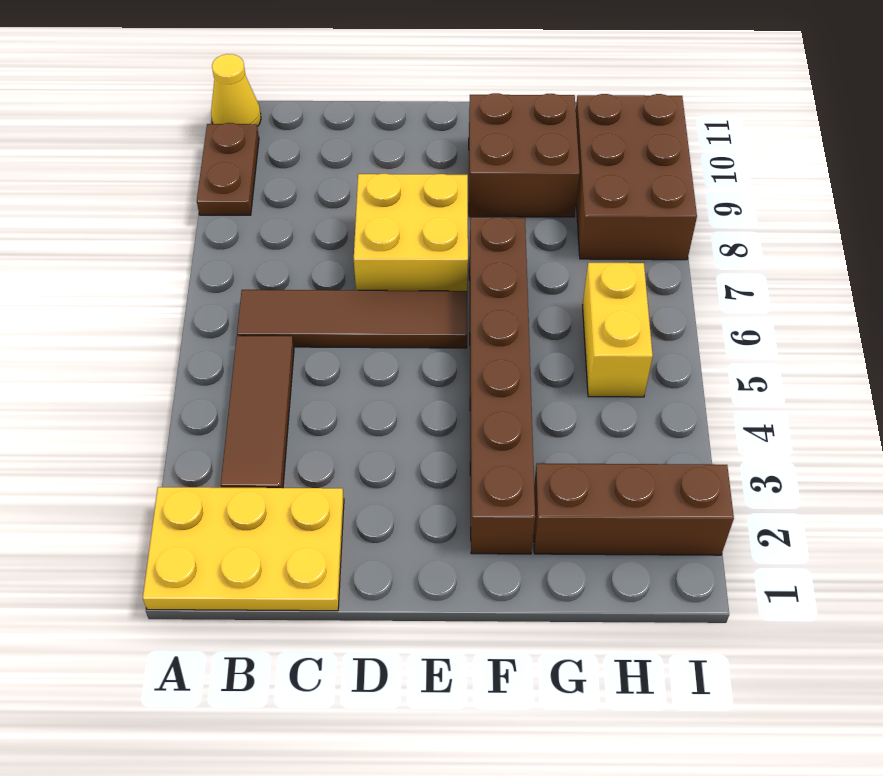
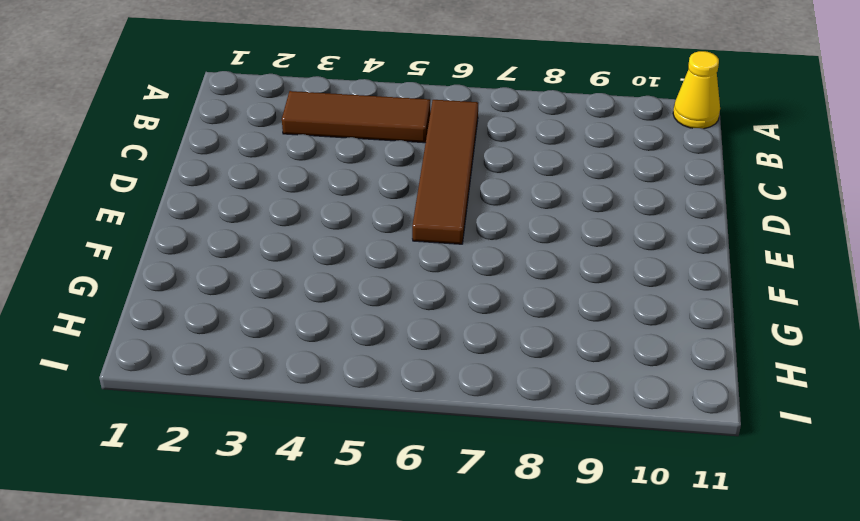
none -> yellow 2x3 plate [143,487,344,611]
none -> brown 1x2 plate [197,123,259,215]

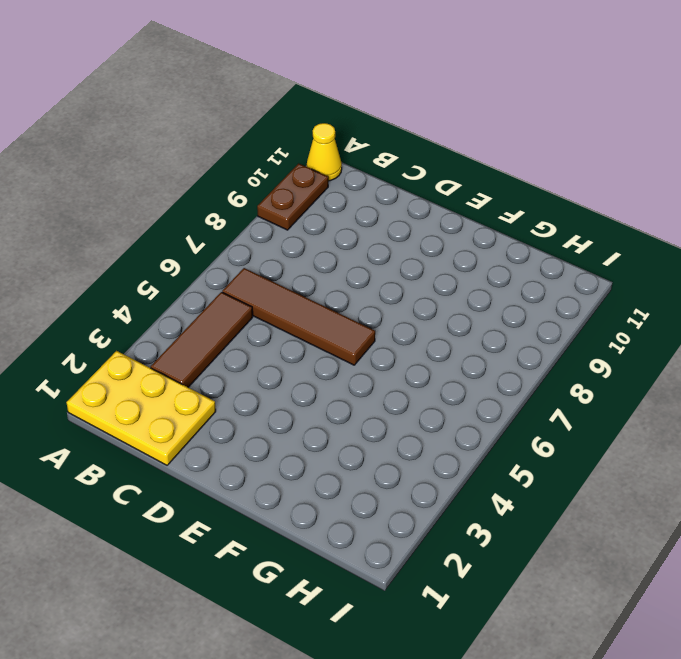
none -> yellow 2x2 brick [354,174,468,291]
none -> brown 1x6 brick [469,217,535,554]

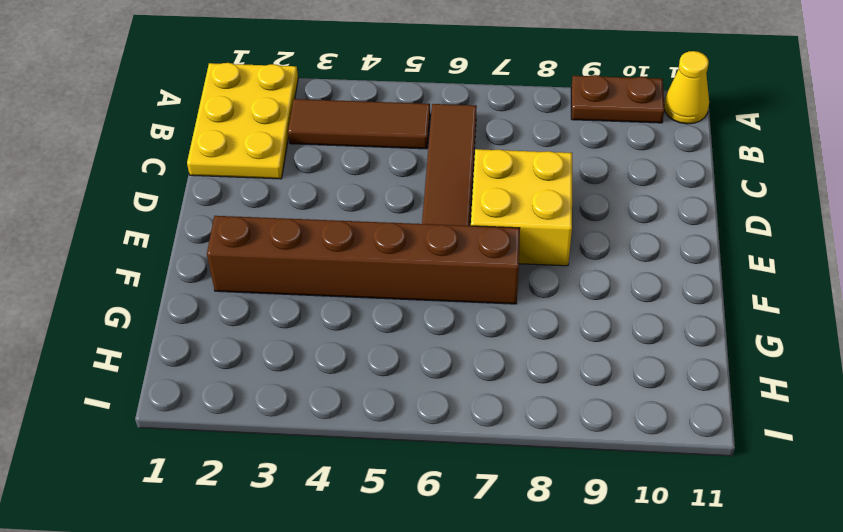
none -> brown 2x2 brick [469,93,580,217]
none -> brown 1x3 brick [534,463,734,555]

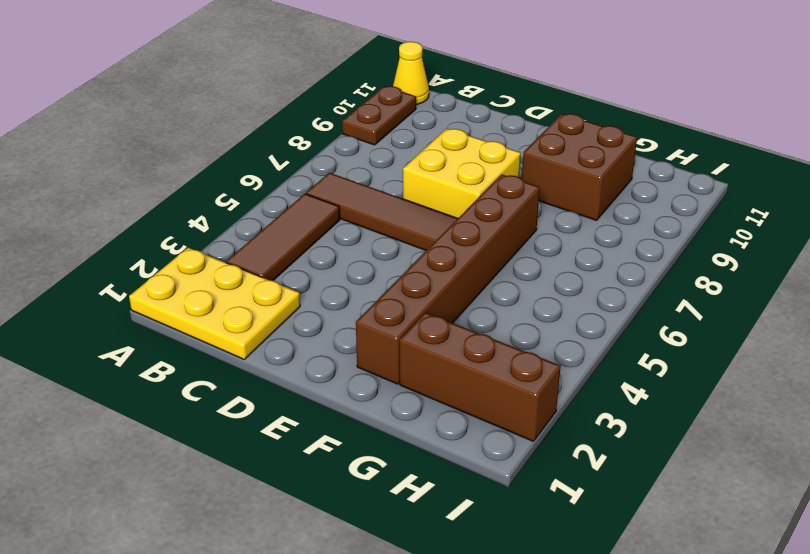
none -> yellow 1x2 brick [583,263,653,397]
none -> brown 2x3 brick [576,94,697,260]

